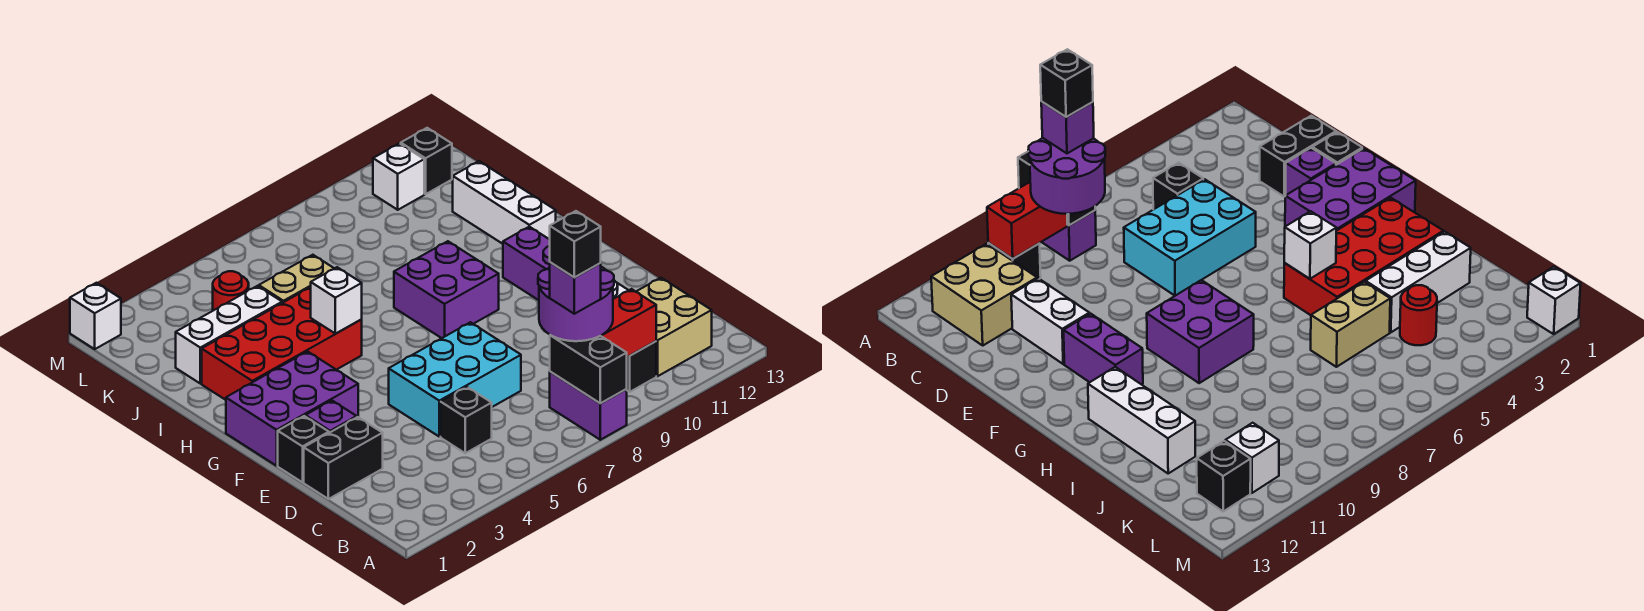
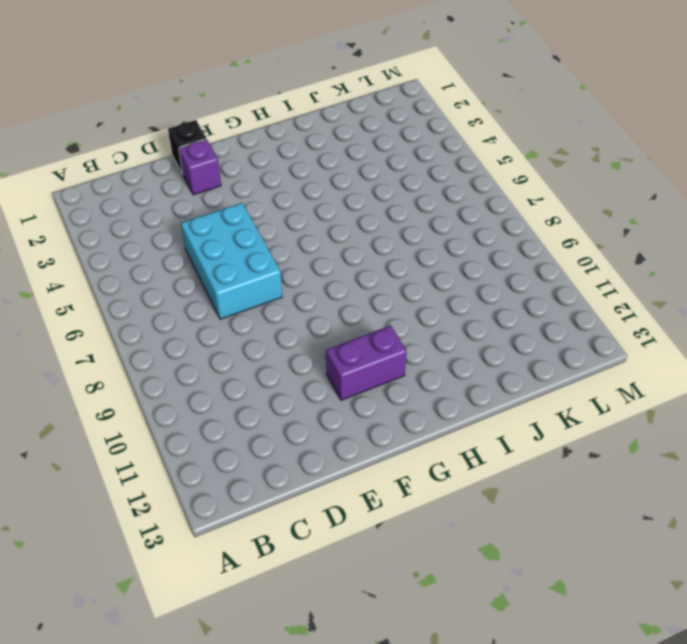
none -> purple 1x2 brick [550,372,627,440]
none -> black 1x1 brick [627,341,656,392]
none -> tan 2x2 brick [636,278,712,376]

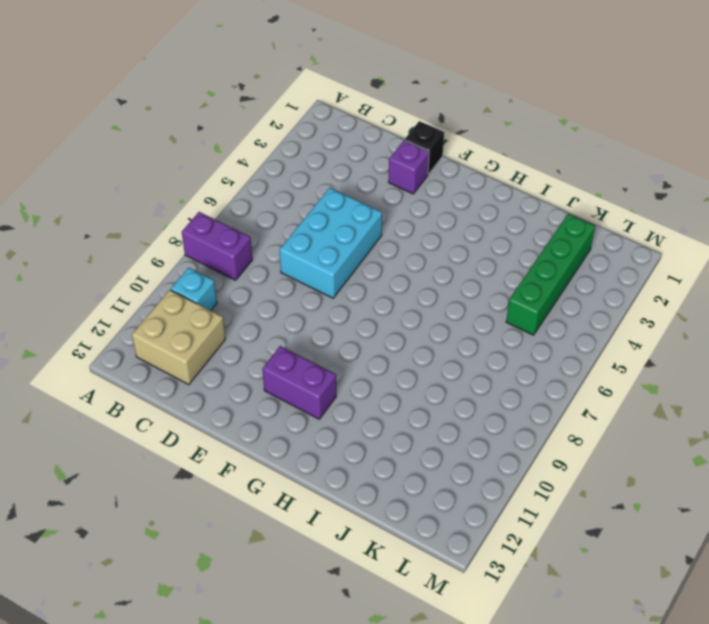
cyan 1x1 brick [171,268,217,310] -> black 1x1 brick [627,341,656,392]
green 1x4 brick [506,214,595,335] -> red 1x1 round brick [213,271,249,311]
none -> black 1x1 brick [441,387,492,453]
none -> black 1x2 brick [304,417,383,499]
none -> white 1x2 brick [1011,278,1089,364]

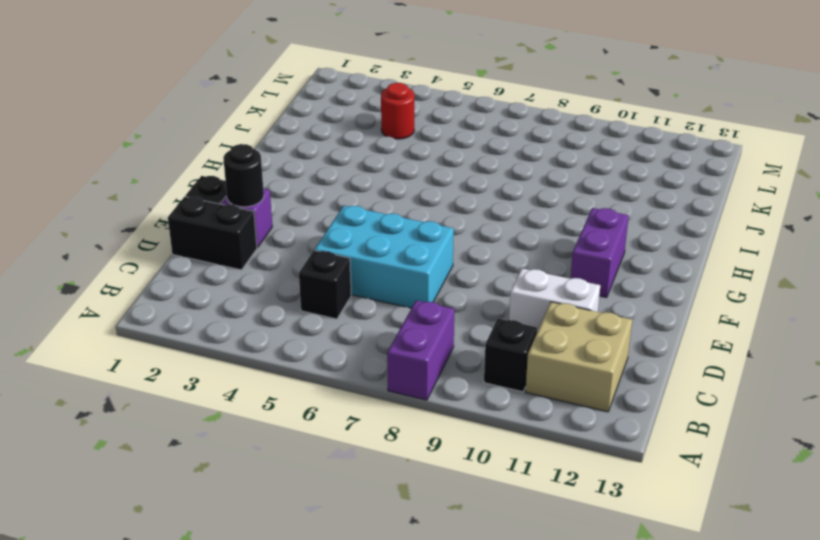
white 1x2 brick [509,268,600,332] -> white 1x2 brick turned to [1011,278,1089,364]
black 1x1 round brick [223,144,264,207] -> none
none -> purple 2x3 brick [226,351,358,466]
none -> purple 2x2 brick [394,241,499,338]
none -> red 2x4 brick [202,287,362,400]

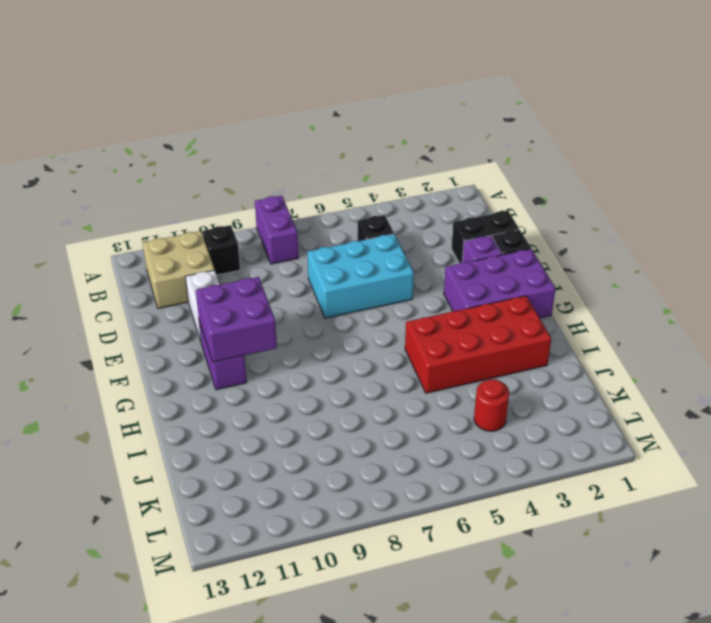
purple 2x2 brick [196,277,277,362] -> purple 2x2 brick moved to [394,241,499,338]
none -> white 1x3 brick [453,161,556,244]
none -> white 1x3 brick [176,286,282,384]
none -> tan 1x2 brick [259,255,334,303]

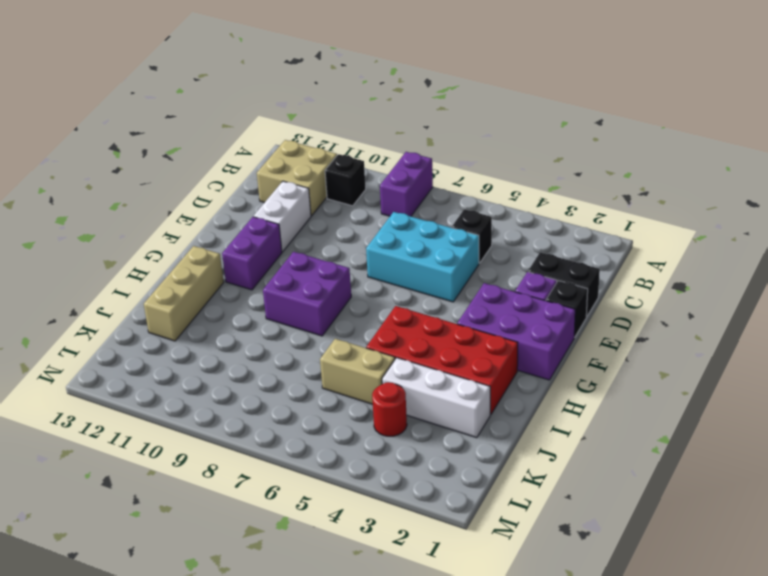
tan 1x3 brick [144,246,224,341] -> white 1x3 brick [453,161,556,244]
none -> white 1x1 brick [373,143,424,210]
none -> black 1x1 brick [401,128,452,194]
none -> white 1x1 brick [70,283,121,349]

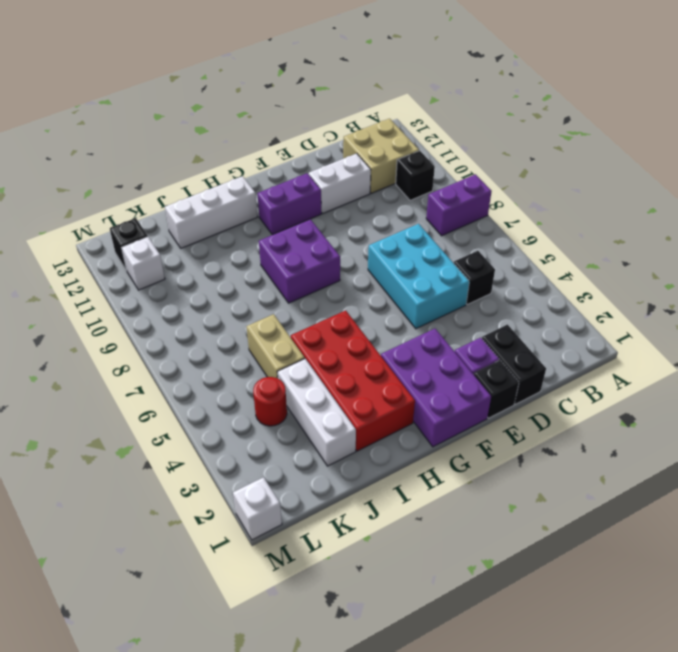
none -> black 1x2 brick [550,335,627,403]
none -> red 1x2 brick [601,289,656,357]
none -> white 1x1 brick [311,267,362,334]

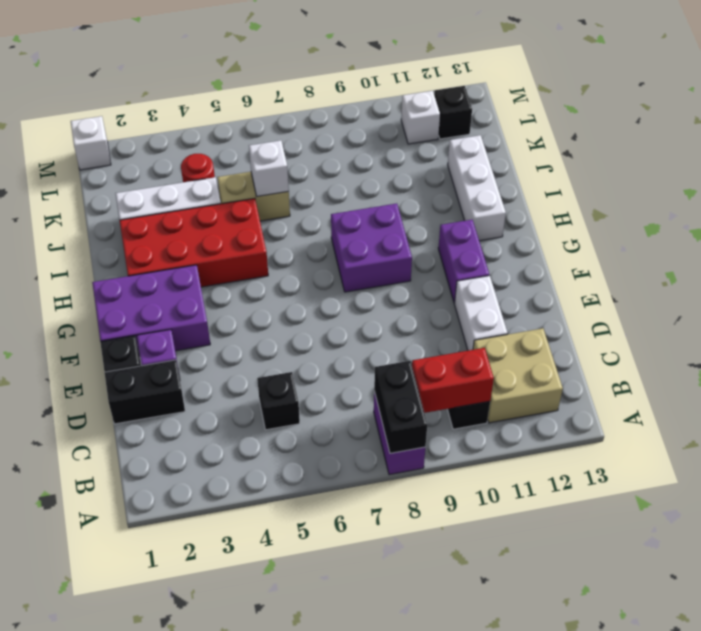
white 1x1 brick [249,140,289,197] -> white 1x1 brick moved to [311,267,362,334]
none -> cyan 2x3 brick [389,322,521,437]
none -> purple 2x2 round brick [538,267,614,341]
none -> purple 1x1 brick [550,262,601,314]

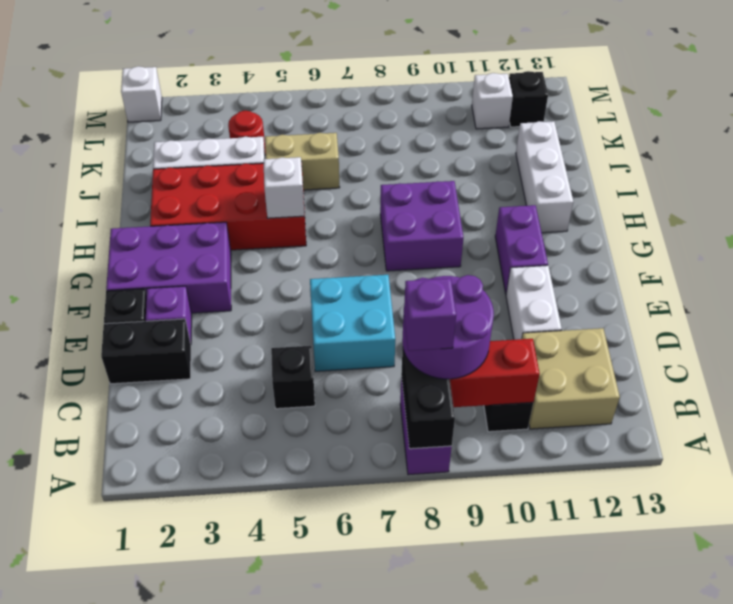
cyan 2x2 brick [310,275,395,371] -> cyan 2x3 brick [389,322,521,437]
none -> black 1x1 brick [550,211,601,278]

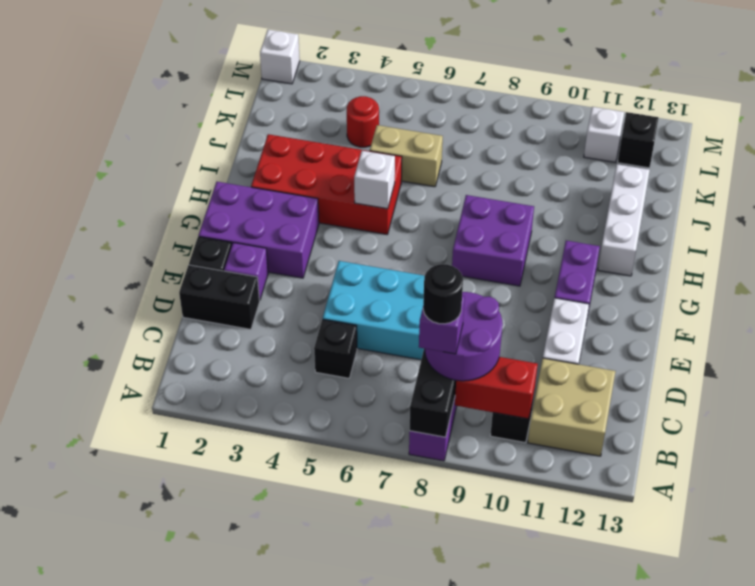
black 1x1 round brick [423,264,463,324] -> black 1x1 brick [550,211,601,278]
none -> white 1x3 brick [176,286,282,384]

